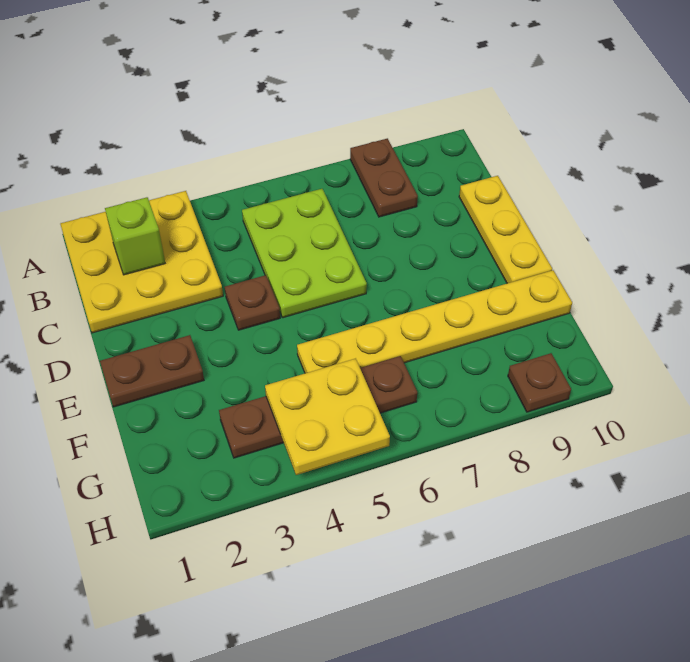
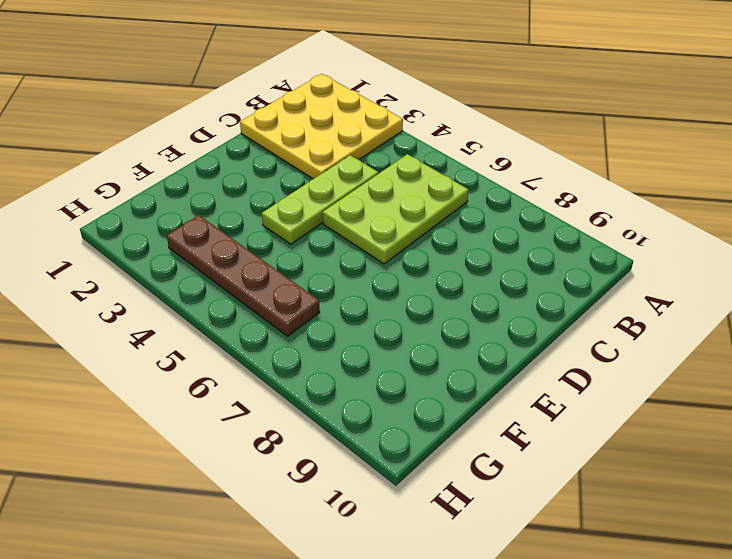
lime 1x3 plate [262,155,378,244] -> brown 1x1 plate [225,275,280,330]
none -> brown 1x2 plate [350,138,418,217]
none -> yellow 1x3 plate [459,176,552,283]

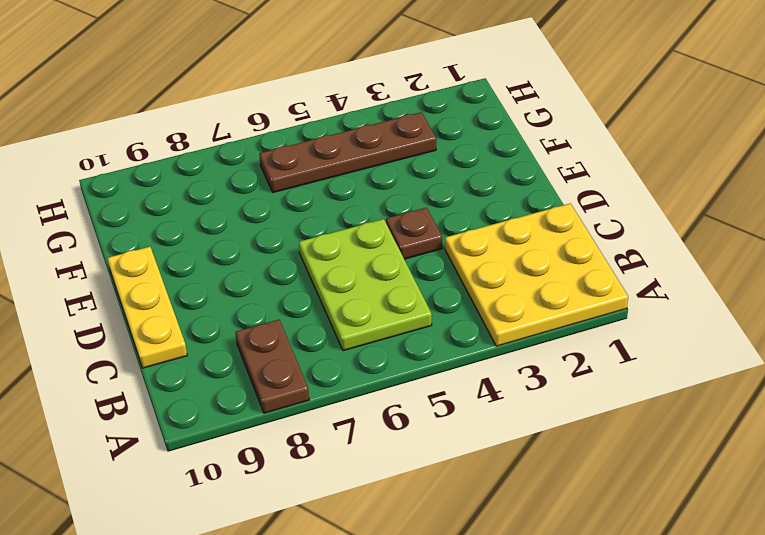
none -> brown 1x2 plate [100,335,204,407]
none -> yellow 1x6 plate [297,270,572,373]

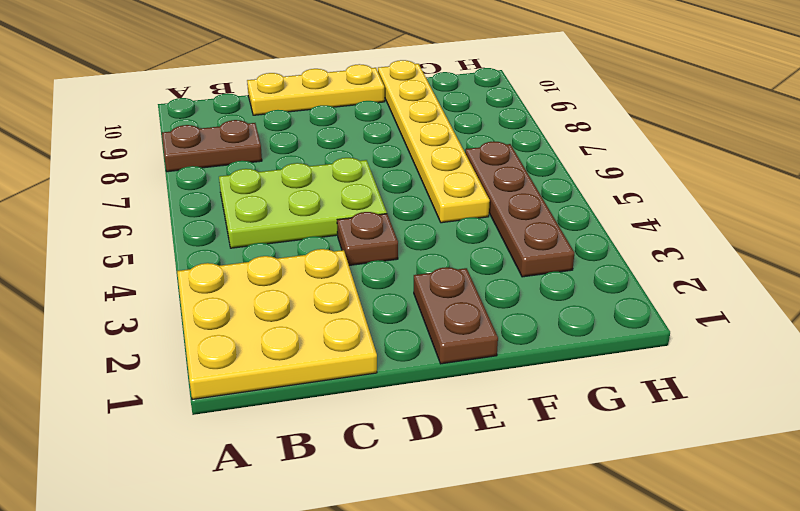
none -> brown 1x1 plate [508,353,571,412]
none -> lime 1x1 brick [105,197,165,275]

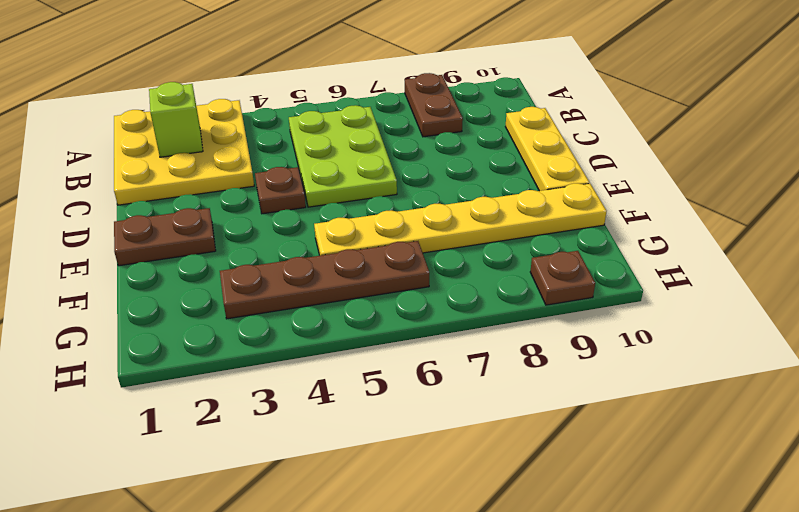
none -> yellow 2x2 plate [265,358,390,475]

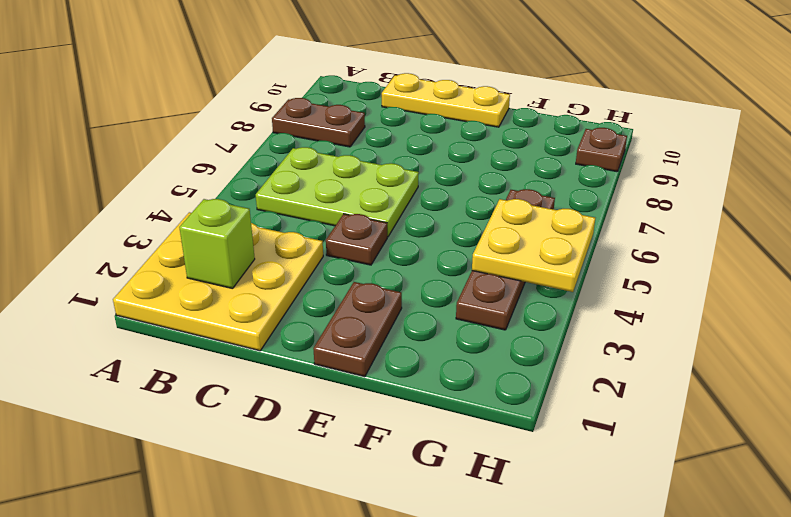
none -> yellow 1x6 plate [297,270,572,373]

